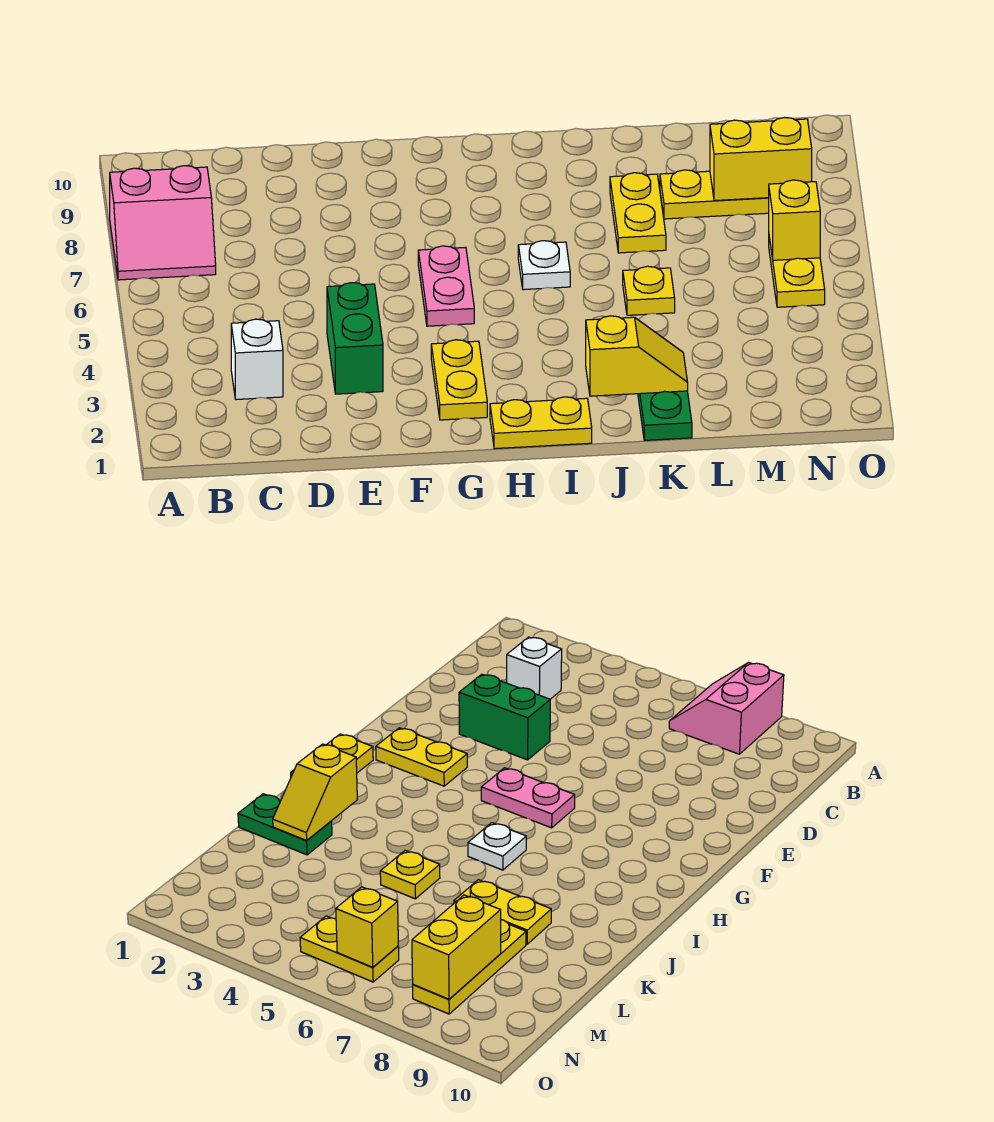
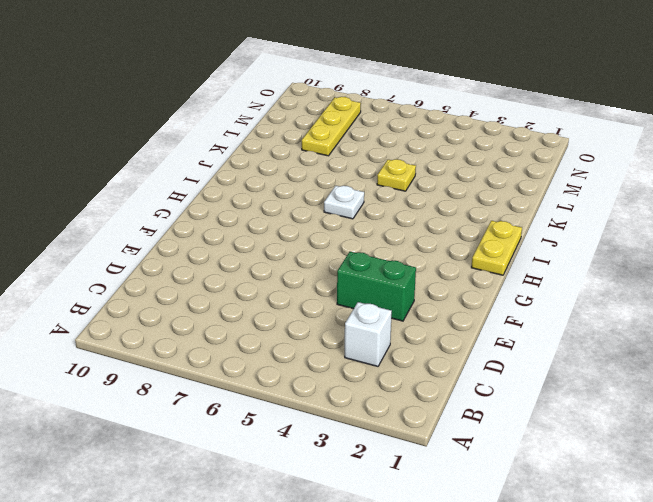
none -> pink 2x2 slope [110,166,216,280]
none -> yellow 1x2 plate [431,340,487,420]
none -> pink 1x2 plate [418,246,474,326]

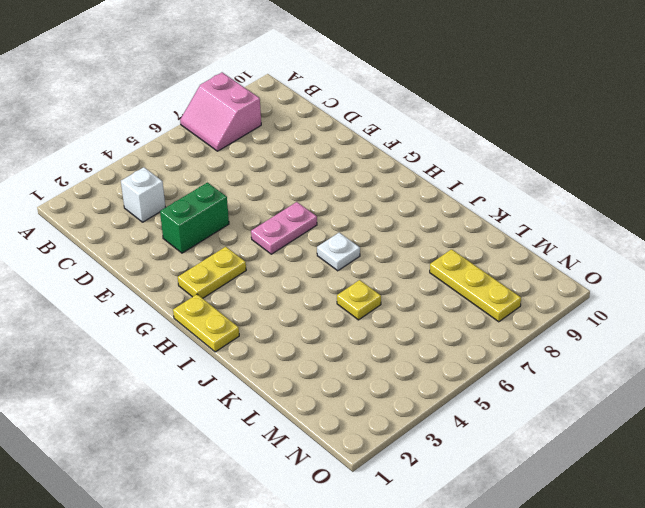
none -> green 1x2 plate [638,391,692,440]
none -> yellow 1x2 plate [610,173,666,253]
none -> yellow 1x2 plate [769,238,825,307]

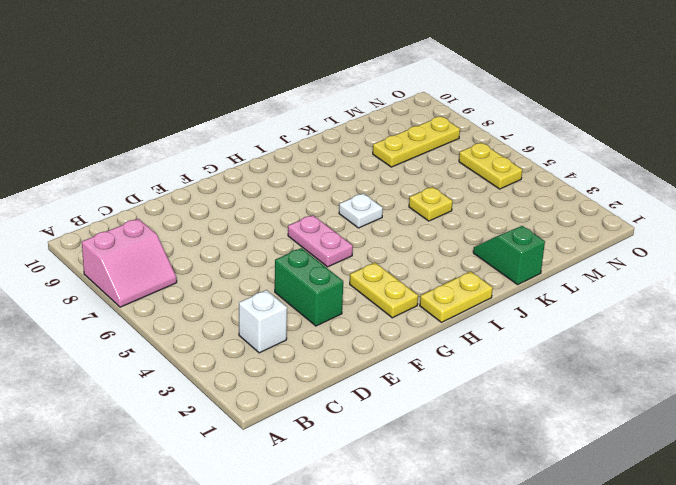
green 1x2 slope [473,226,545,285] -> green 1x2 plate [638,391,692,440]
none -> yellow 1x2 plate [610,173,666,253]
none -> yellow 1x2 slope [586,316,688,396]
none -> yellow 1x2 brick [710,118,812,201]

